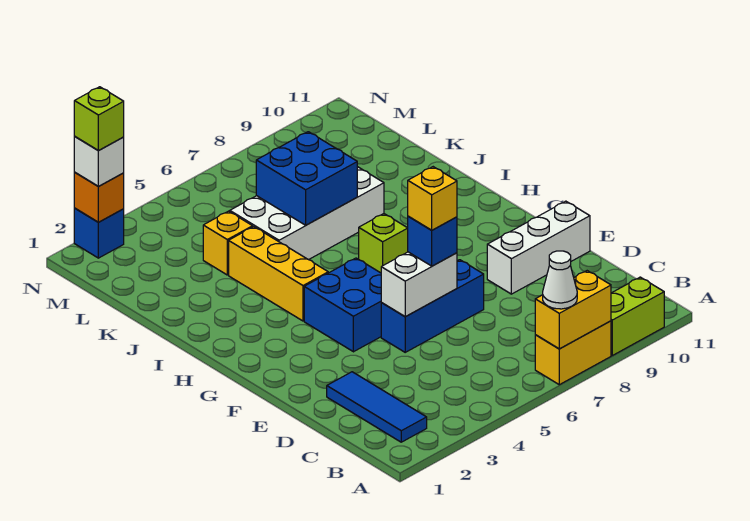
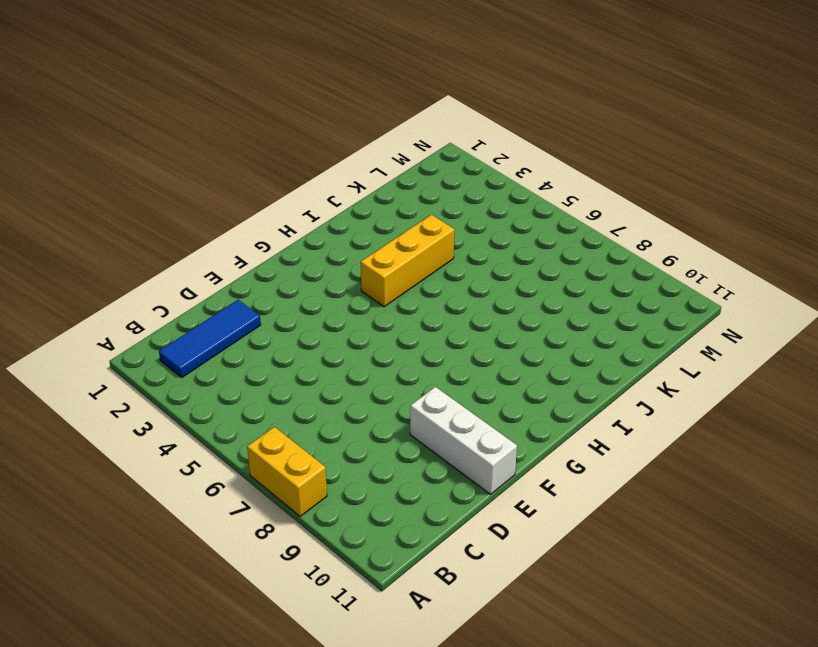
none -> lime 1x2 brick [611,277,664,355]
none -> blue 1x3 brick [381,260,484,352]
none -> blue 2x2 brick [304,258,381,352]

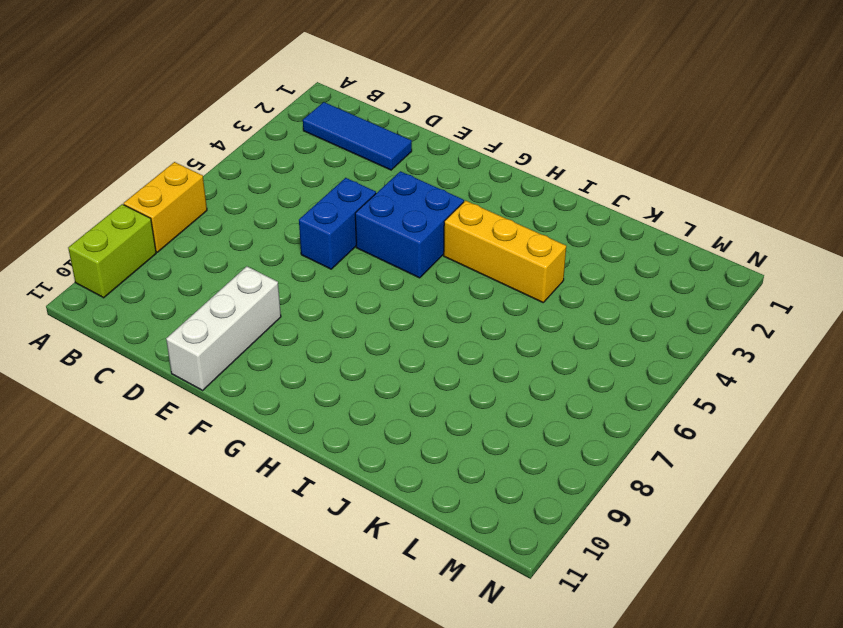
blue 1x2 brick [299,178,376,269] -> blue 1x3 brick [381,260,484,352]
none -> lime 1x1 brick [359,214,408,273]
none -> white 2x4 brick [230,167,384,260]
none -> yellow 1x1 brick [203,211,253,275]

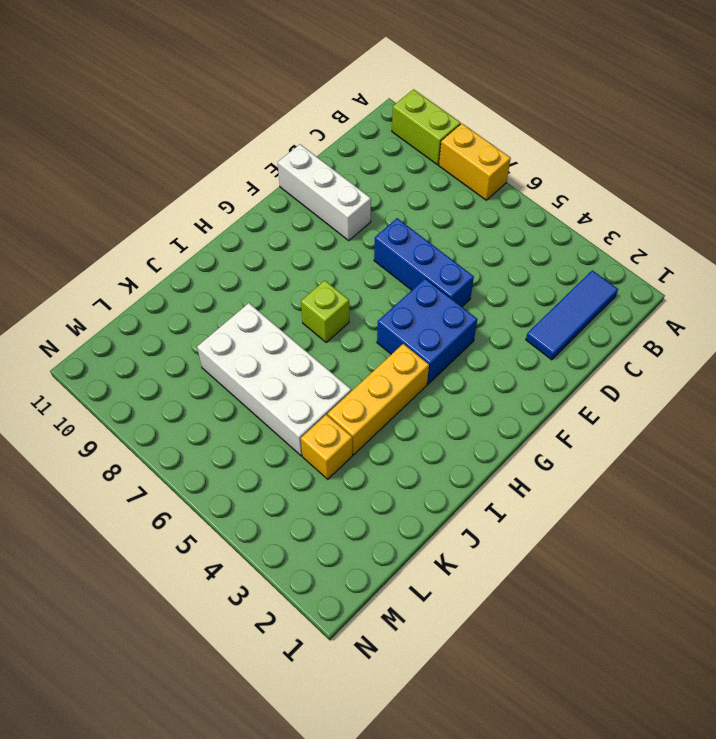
none -> blue 1x1 brick [74,208,124,258]
none -> yellow 1x2 brick [535,271,611,349]
none -> white 1x2 brick [381,252,457,317]

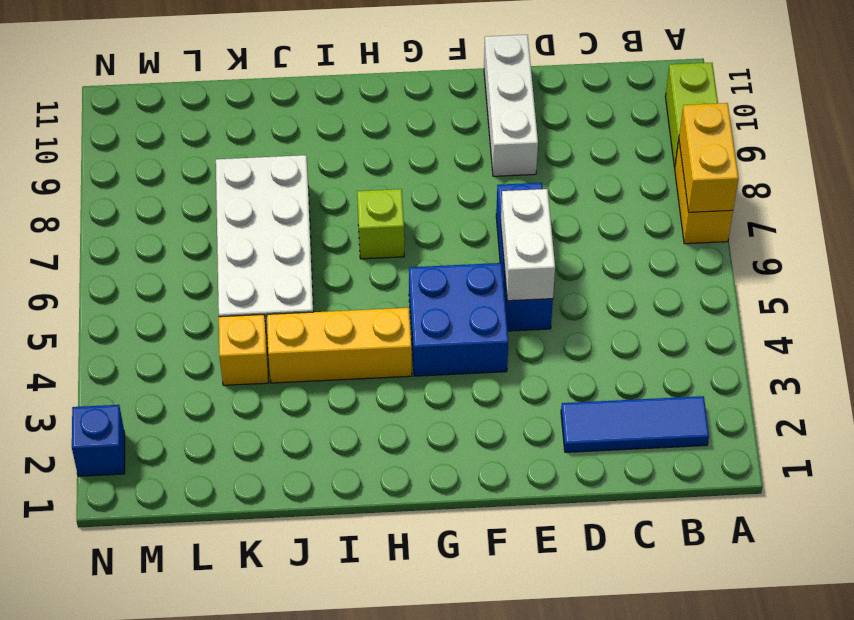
none -> blue 2x2 brick [256,132,357,225]
none -> orange 1x1 brick [74,172,124,222]
none -> white 1x1 cone [543,251,577,309]

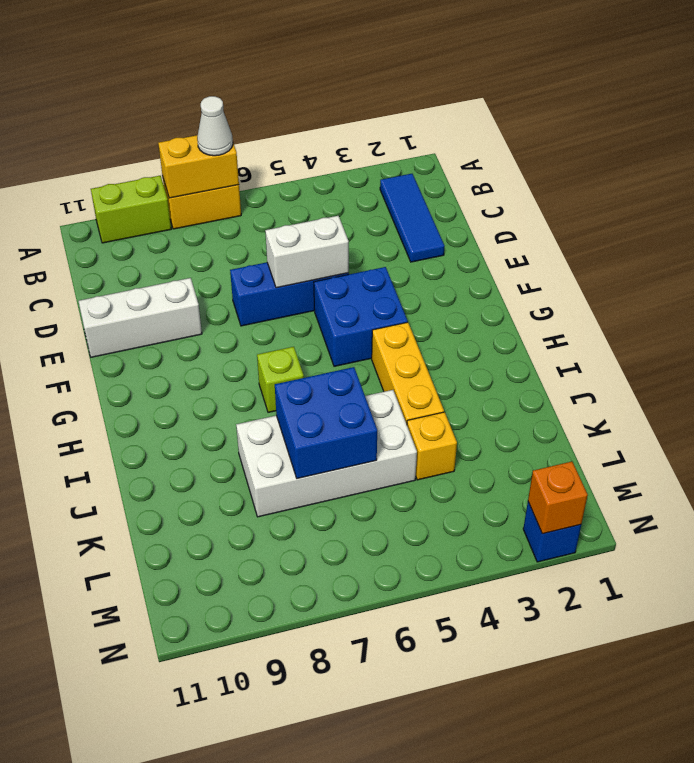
none -> blue 1x1 brick [408,216,457,266]
none -> white 1x1 brick [74,137,124,187]
none -> yellow 1x1 brick [408,167,457,230]

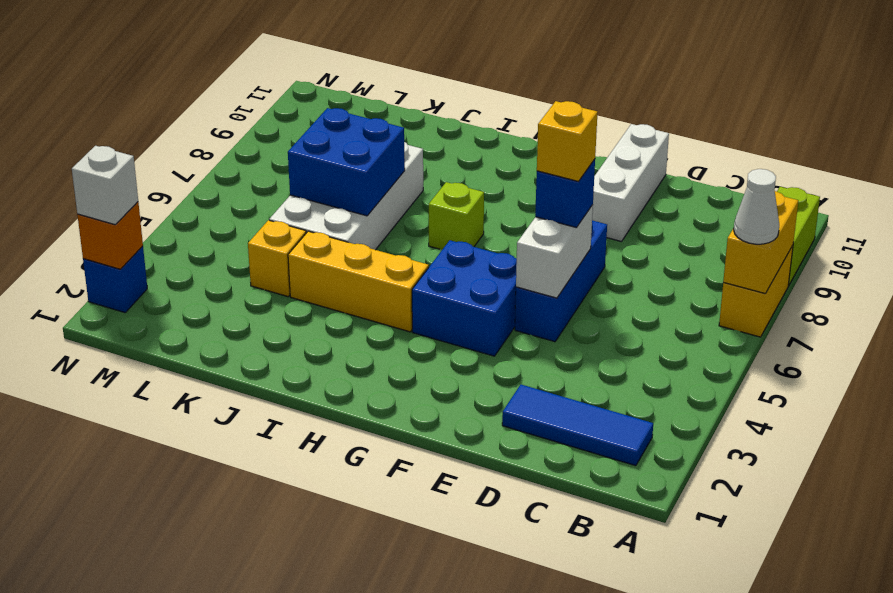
none -> lime 1x1 brick [74,87,124,151]

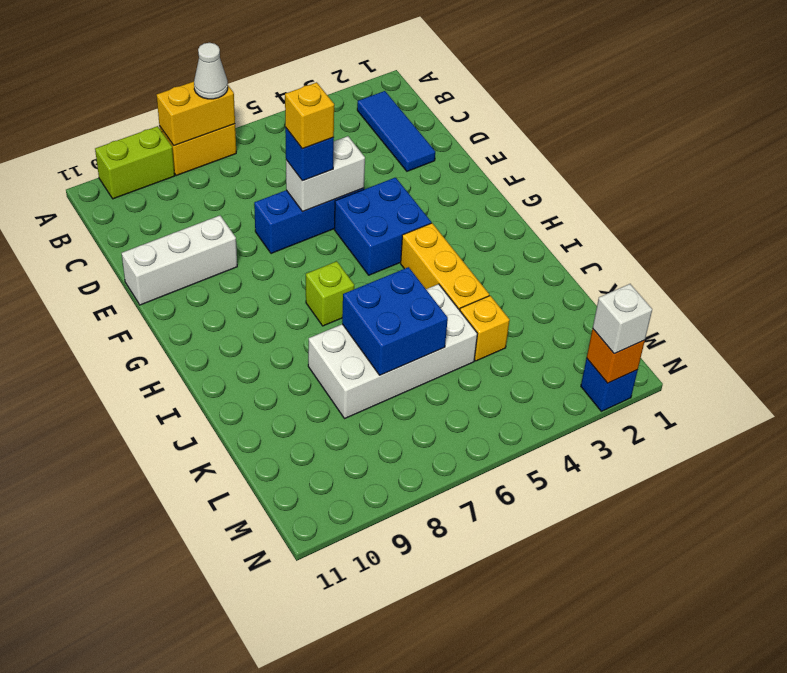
none -> lime 1x1 brick [74,87,124,151]

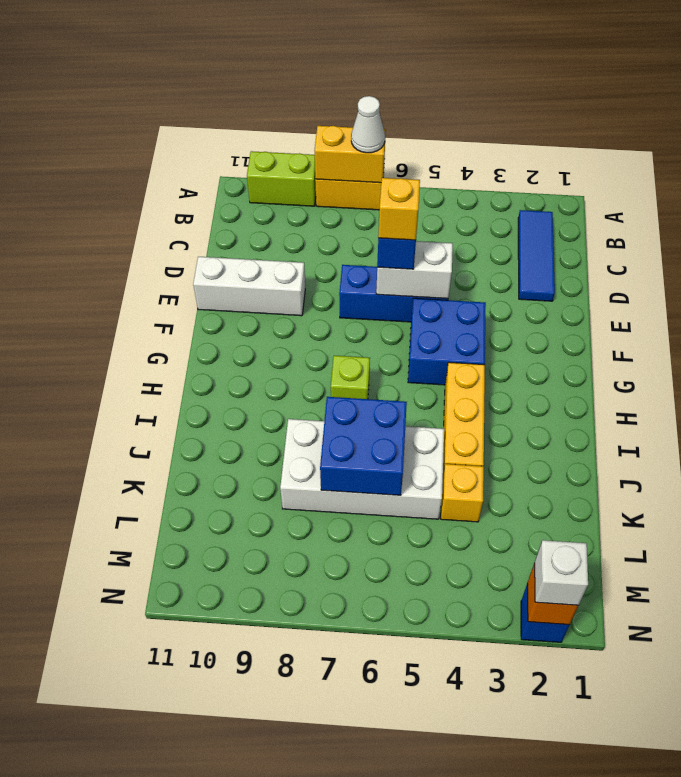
none -> lime 1x1 brick [74,87,124,151]

